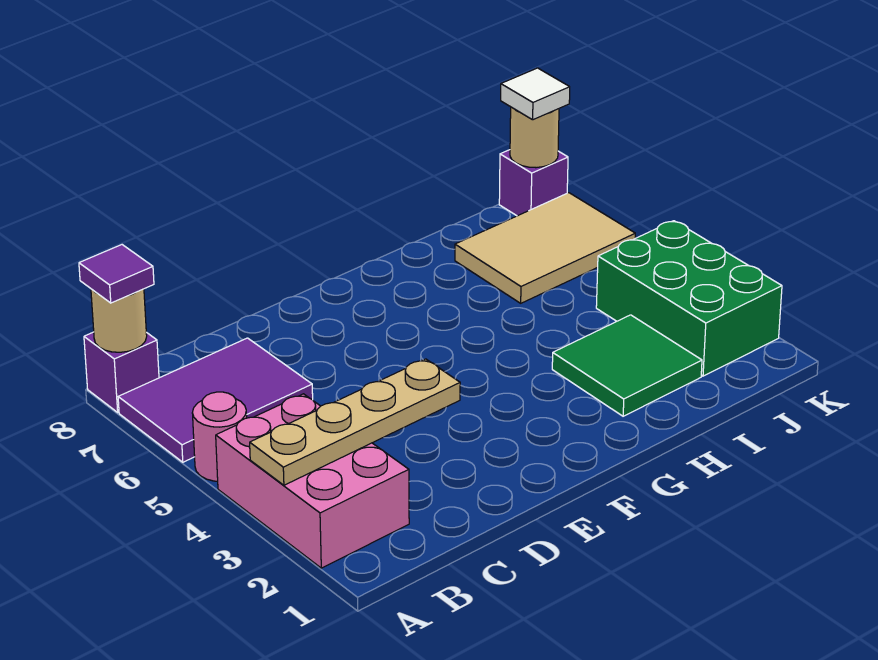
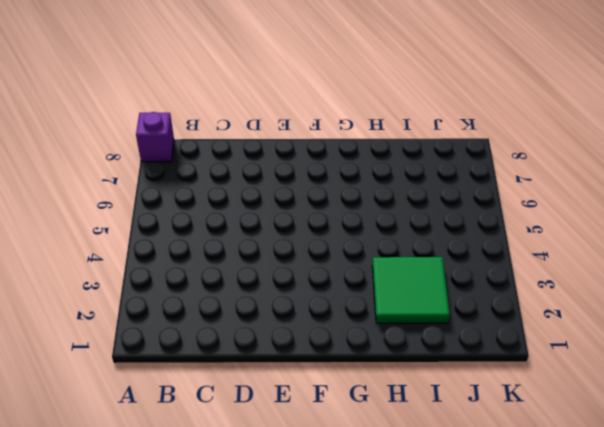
none -> pink 2x3 brick [216,394,409,568]
none -> pink 1x1 round brick [192,392,247,481]
none -> purple 2x3 tile [118,338,313,462]

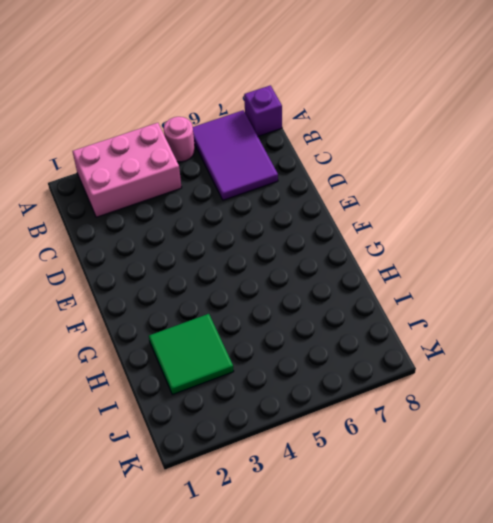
none -> tan 2x3 tile [455,193,635,303]
none -> green 2x3 brick [596,221,782,376]
none -> purple 1x1 brick [499,150,568,216]

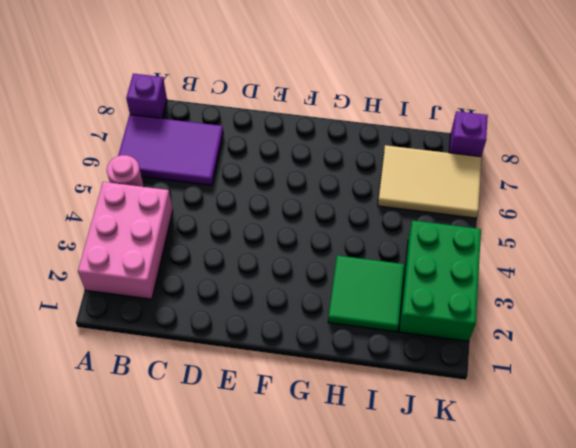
none -> tan 1x4 plate [250,359,460,485]
none -> tan 1x1 round brick [91,289,147,352]
none -> tan 1x1 round brick [510,107,559,168]

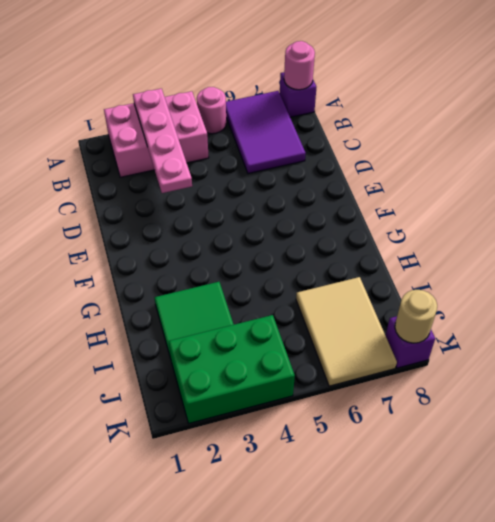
pink 1x4 plate [133,89,192,193] -> tan 1x4 plate [250,359,460,485]
pink 1x1 round brick [284,41,315,90] -> tan 1x1 round brick [91,289,147,352]
none -> purple 1x1 tile [79,245,154,303]
none -> white 1x1 tile [501,68,570,120]

